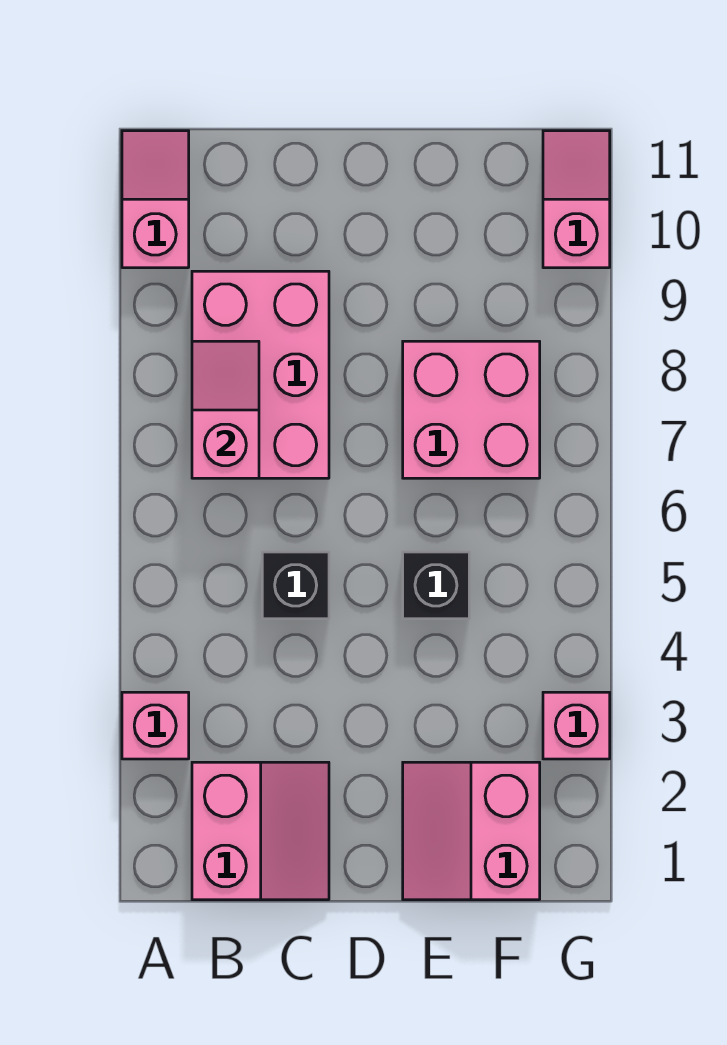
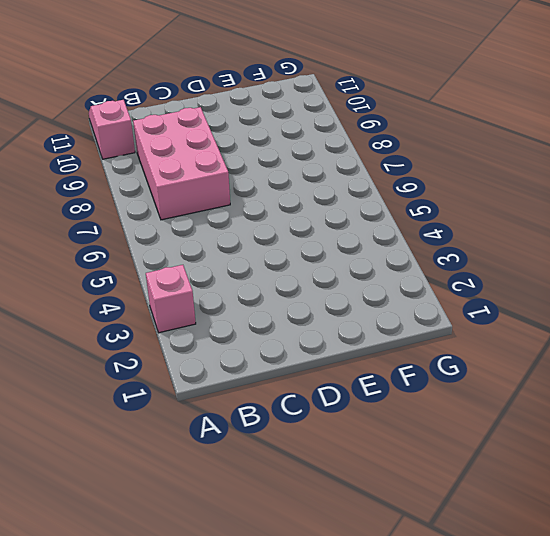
none -> pink 2x2 slope [192,762,329,900]
none -> black 1x1 brick [262,552,329,619]

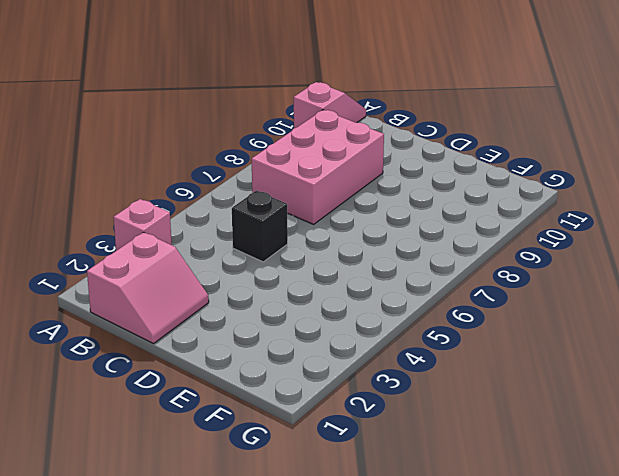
none -> pink 2x2 slope [403,762,540,900]
none -> black 1x1 brick [403,552,469,619]

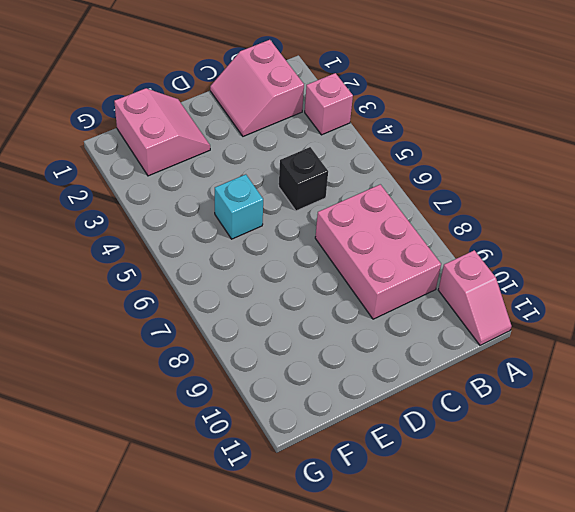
cyan 1x1 brick [215,174,263,239] -> black 1x1 brick [403,552,469,619]
none -> pink 2x2 brick [403,341,540,478]
none -> pink 1x1 brick [543,692,610,759]

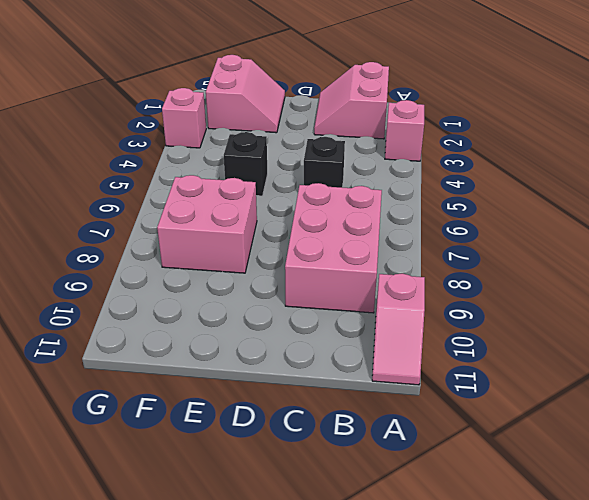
none -> pink 1x2 slope [543,131,610,268]
none -> pink 1x2 slope [192,341,259,478]

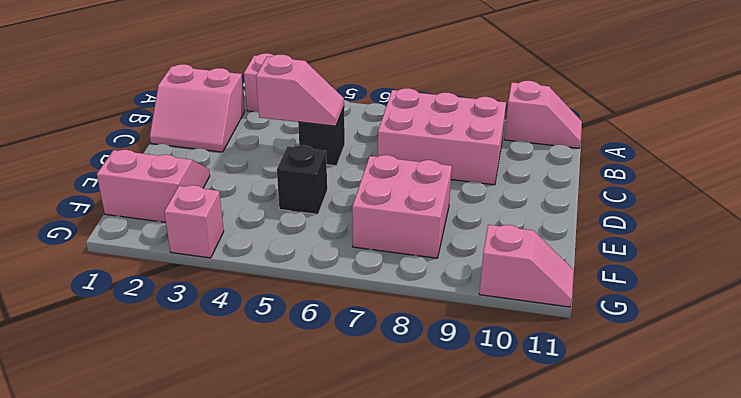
pink 1x2 slope [256,55,344,126] -> pink 1x2 slope moved to [192,341,259,478]

